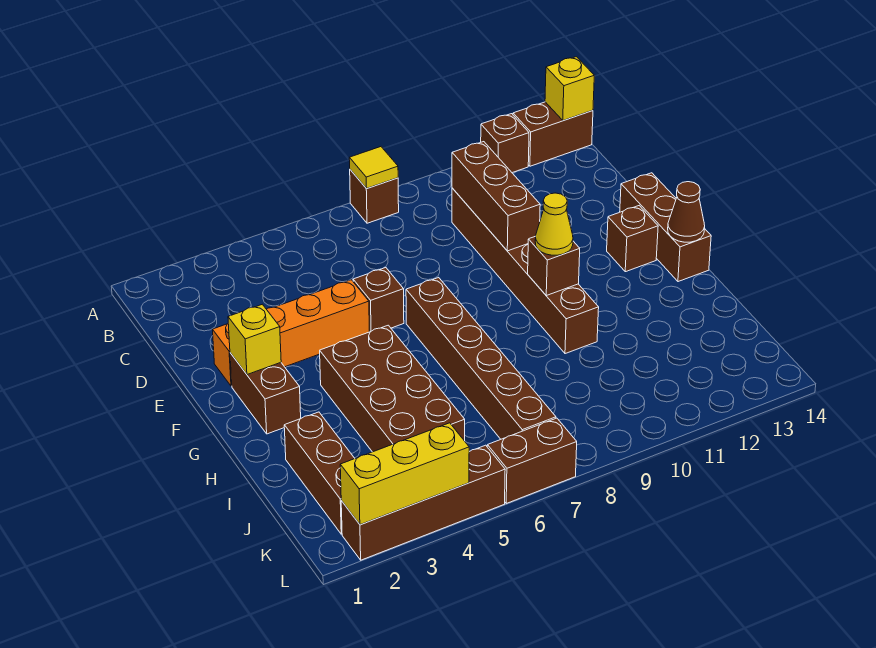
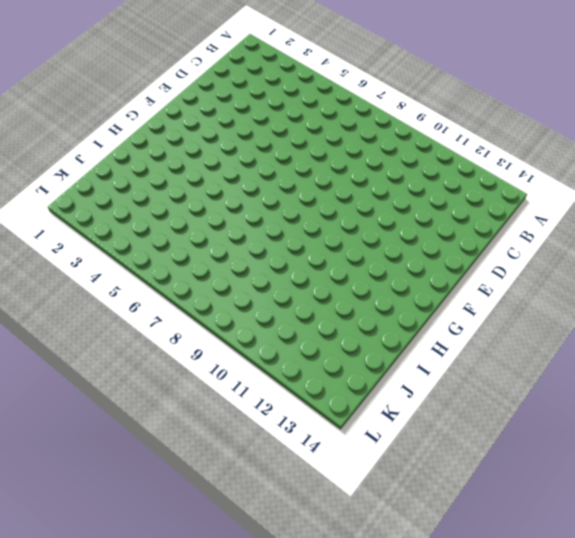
none -> brown 1x1 brick [350,170,399,223]
none -> brown 1x1 brick [481,114,529,173]
none -> brown 1x2 brick [513,102,593,166]

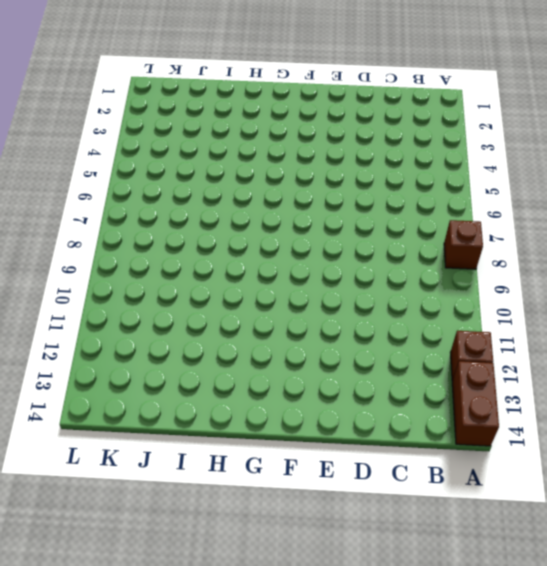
none -> brown 1x6 brick [452,188,599,354]
none -> orange 1x4 brick [213,280,369,386]
none -> brown 1x1 brick [353,268,404,332]

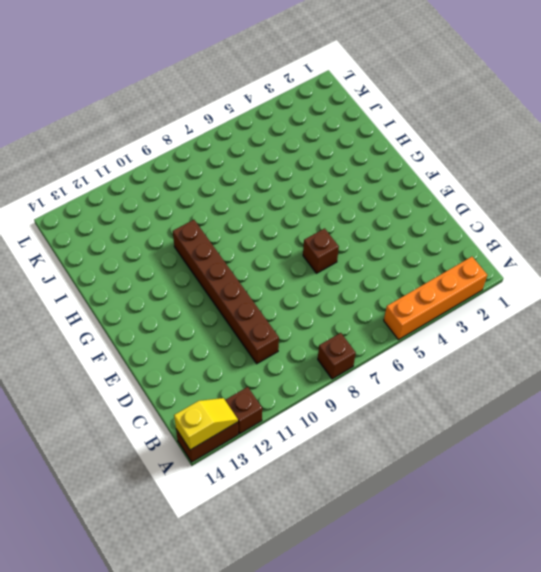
orange 1x4 brick [384,257,487,340] -> orange 1x4 brick moved to [213,280,369,386]
yellow 1x2 slope [174,398,238,450] -> yellow 1x1 brick [545,57,594,121]
none -> brown 1x3 brick [620,173,711,282]
none -> brown 1x2 brick [230,353,301,434]
none -> brown 1x6 brick [406,278,556,439]

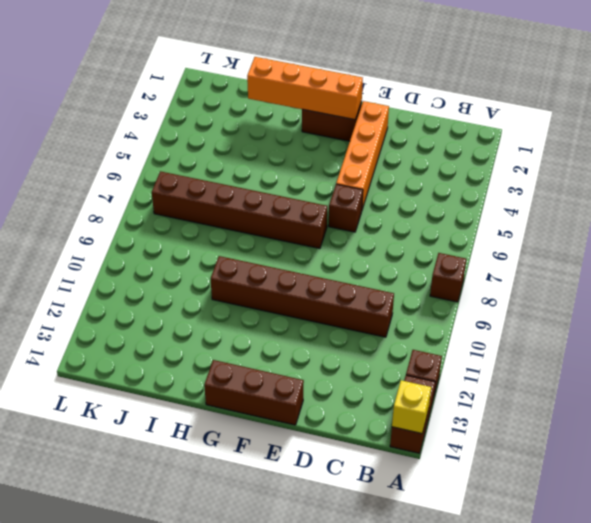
orange 1x4 brick [247,57,363,120] -> yellow 1x1 brick [228,304,281,375]
none -> brown 1x1 brick [607,206,658,272]
none -> brown 2x4 brick [320,325,465,452]
none -> brown 1x3 brick [284,412,355,534]

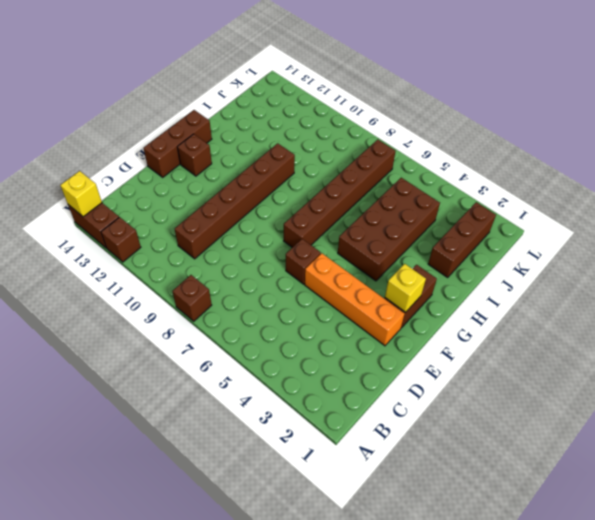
none -> brown 1x4 brick [341,445,505,560]
none -> brown 1x2 brick [487,418,577,503]
none -> yellow 1x1 tile [349,147,398,189]

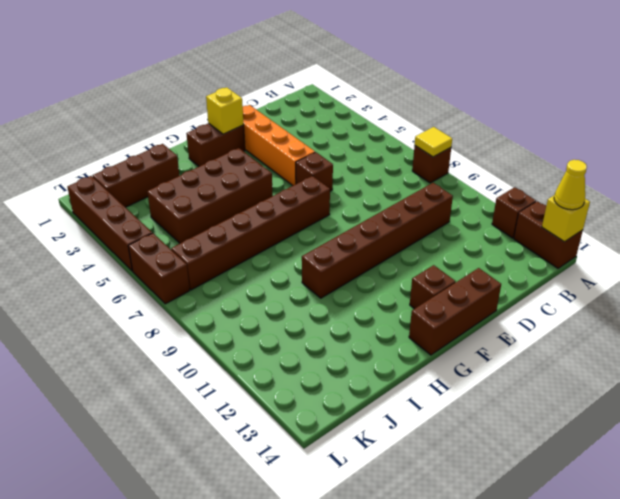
yellow 1x1 cone [554,160,587,210] -> yellow 1x1 cone moved to [535,193,573,255]
none -> brown 1x3 brick [452,142,540,251]
none -> brown 1x1 brick [528,236,580,296]
none -> brown 1x1 cone [668,182,705,242]

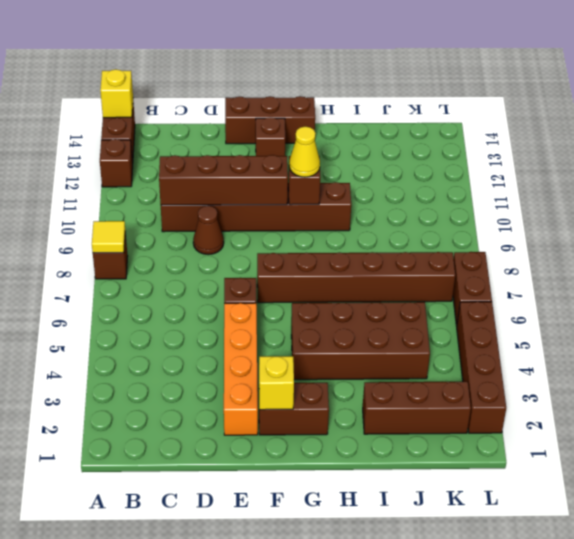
brown 1x4 brick [159,155,288,205] -> brown 1x3 brick [452,142,540,251]
brown 1x1 cone [193,206,224,255] -> brown 1x1 cone moved to [668,182,705,242]
none -> yellow 1x3 brick [340,423,469,525]

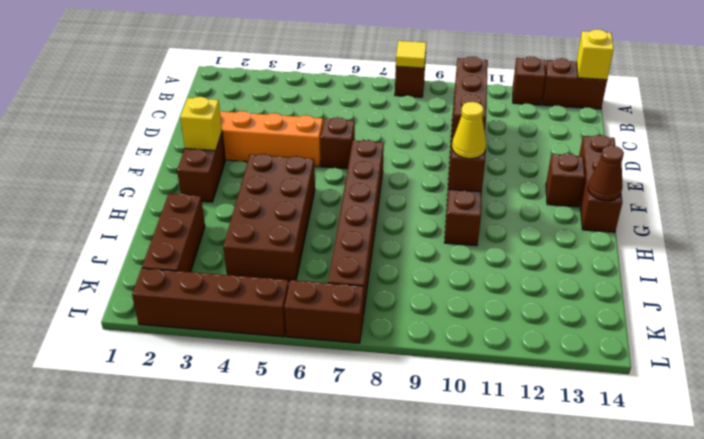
none -> yellow 1x3 brick [340,423,469,525]

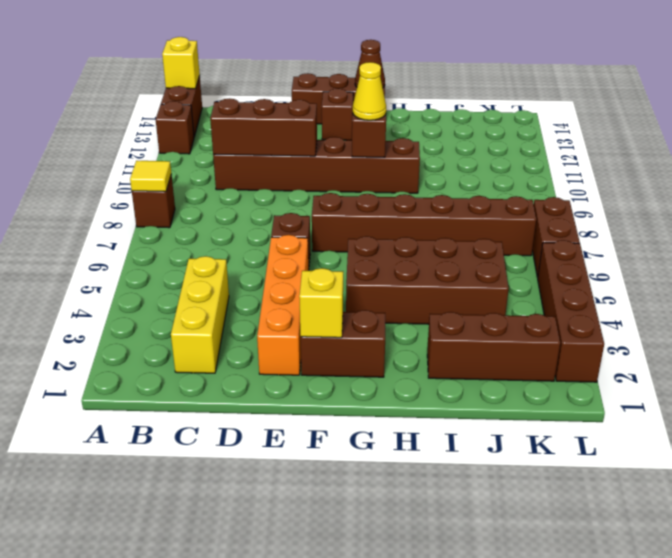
yellow 1x3 brick [171,256,229,373] -> yellow 1x3 brick moved to [340,423,469,525]

